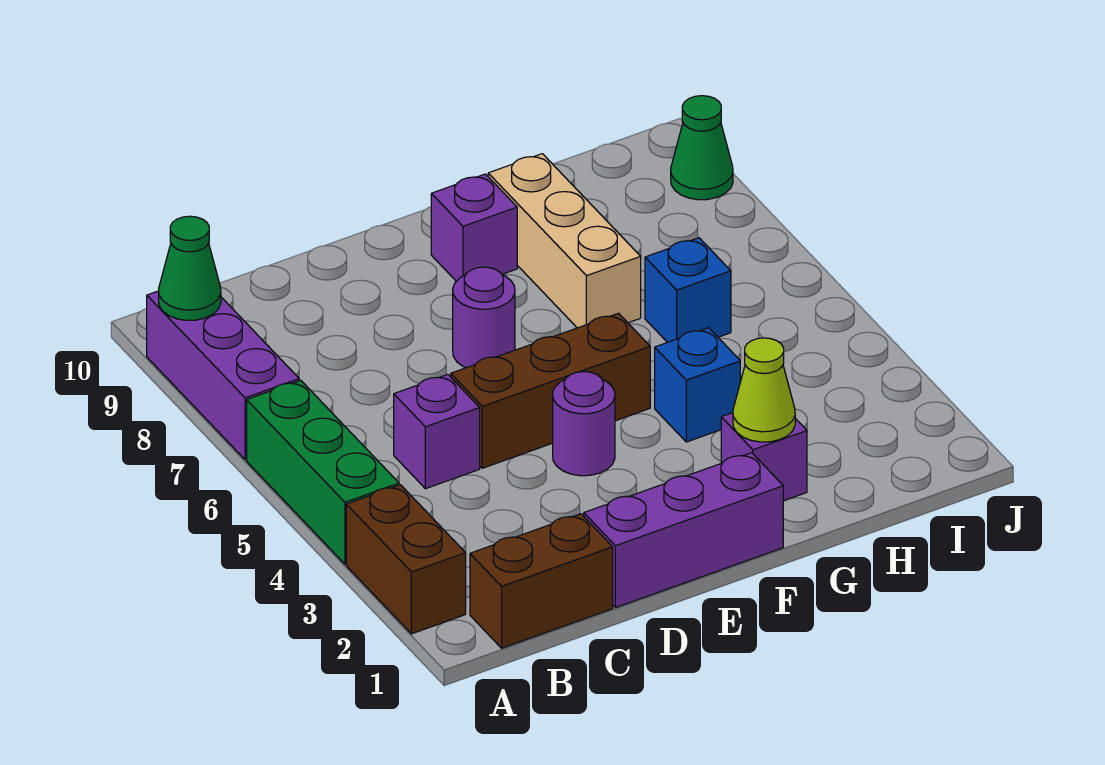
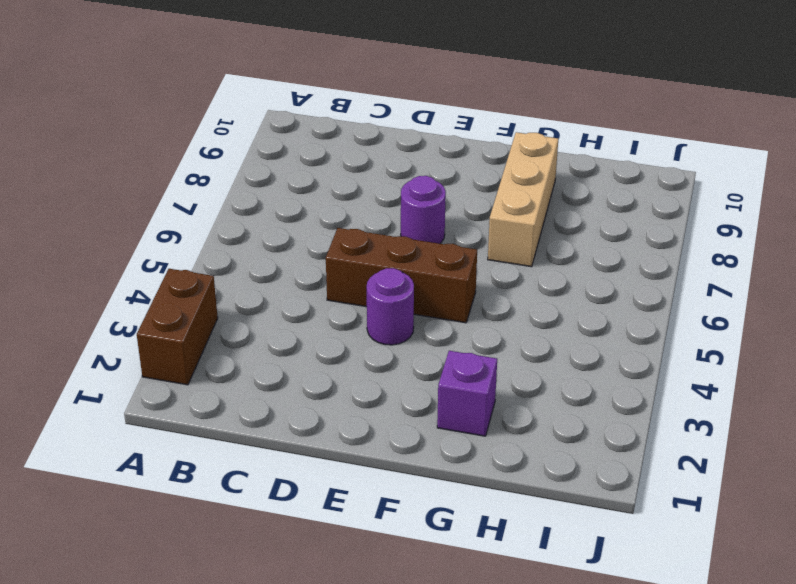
none -> green 1x3 brick [247,380,399,564]
none -> purple 1x3 brick [147,291,299,460]
none -> brown 1x2 brick [470,514,613,648]

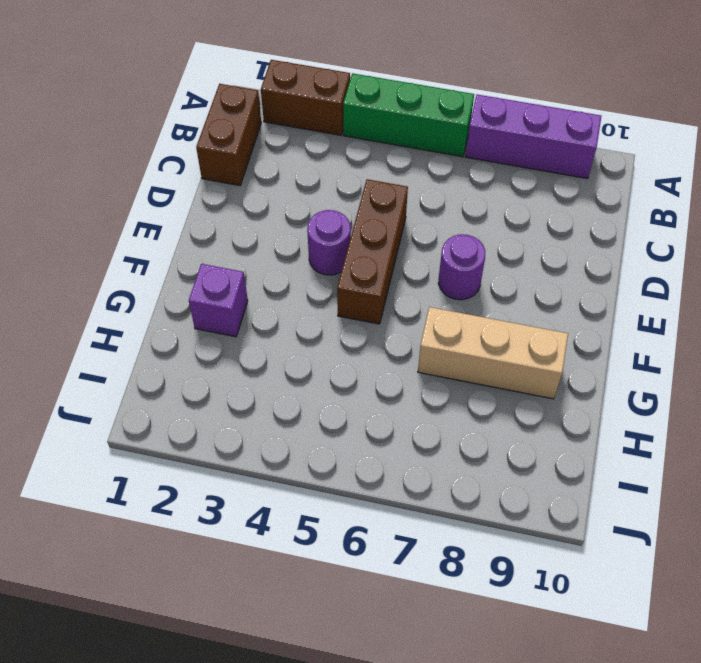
none -> purple 1x1 brick [394,374,480,489]
none -> purple 1x3 brick [584,453,783,608]
none -> purple 1x1 brick [431,174,517,281]

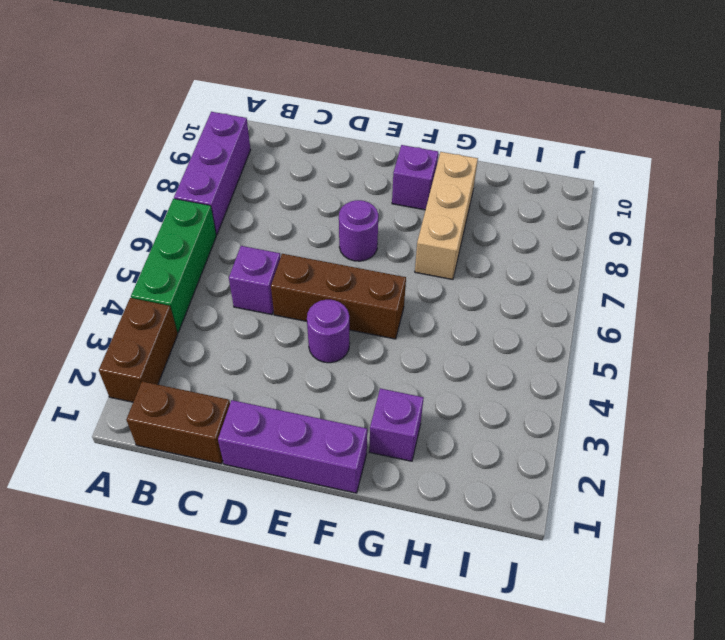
none -> blue 1x1 brick [655,328,740,442]
none -> blue 1x1 brick [645,238,731,342]
none -> green 1x1 cone [671,96,733,200]

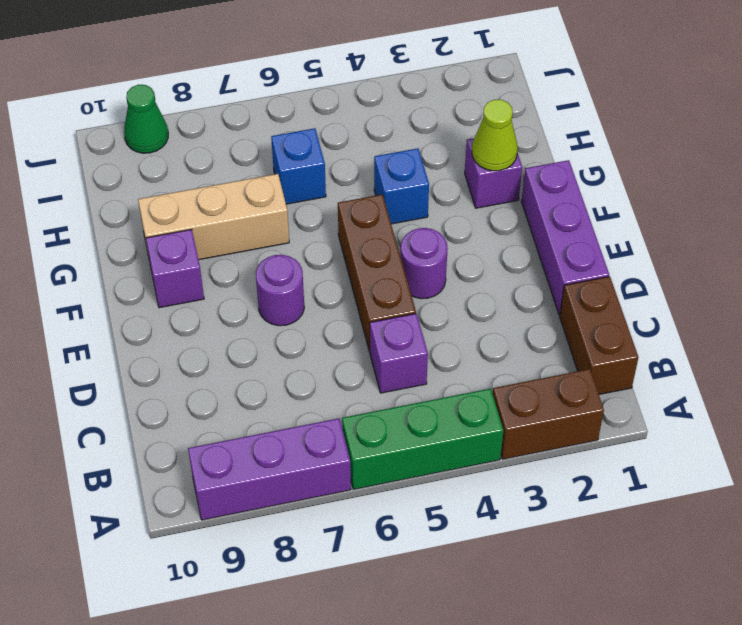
none -> green 1x1 cone [159,216,221,320]

